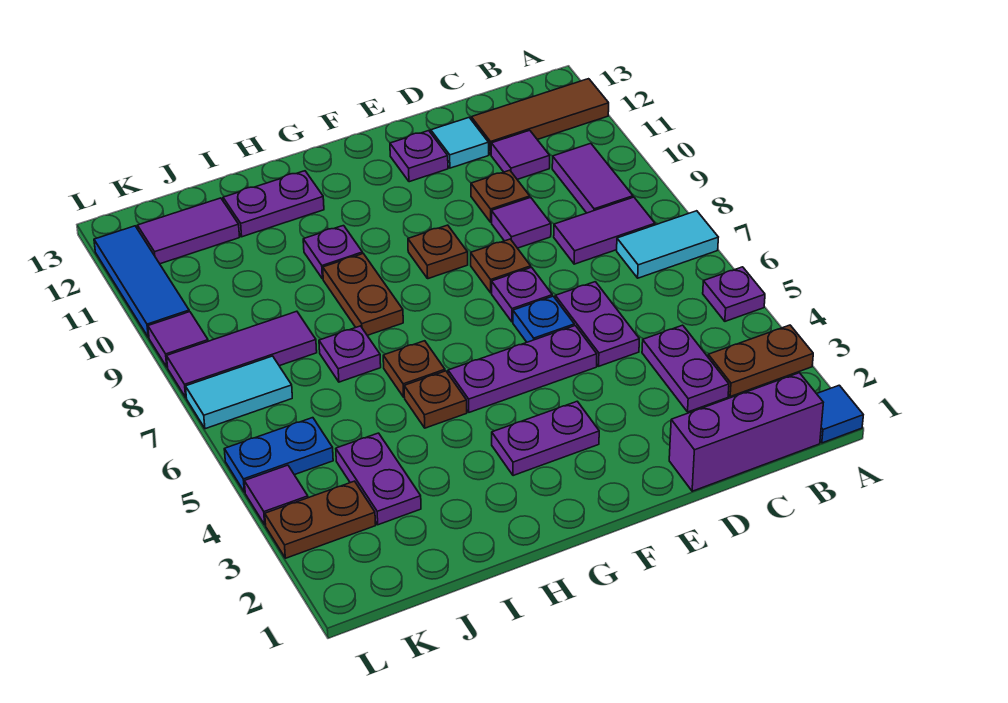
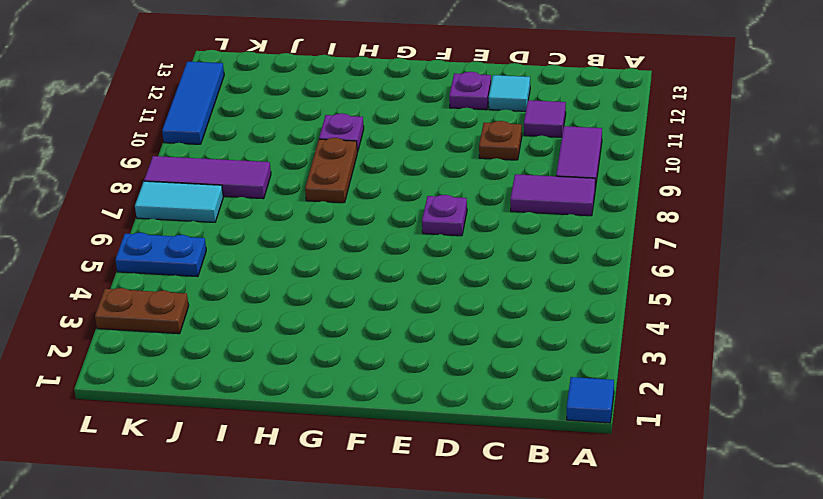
none -> brown 1x2 plate [708,325,813,396]
none -> purple 1x1 plate [703,267,765,321]
none -> cyan 1x2 tile [617,211,718,278]
none -> brown 1x3 tile [471,79,609,155]

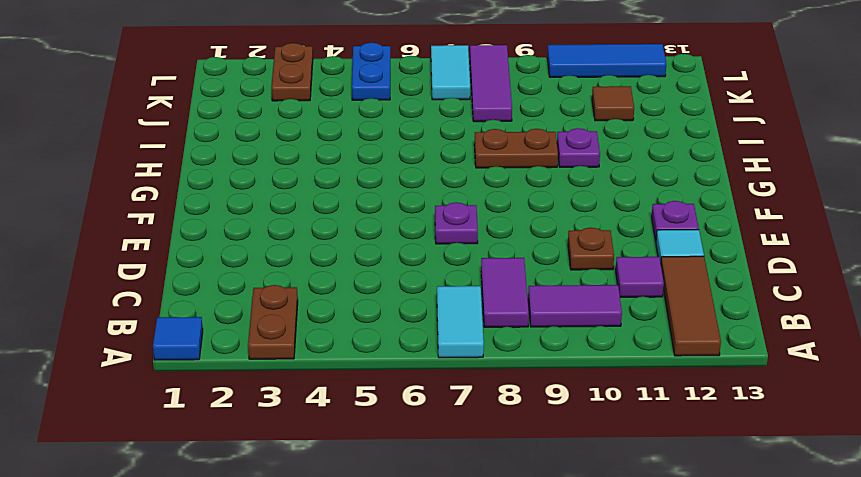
brown 1x1 tile [592,86,634,121] -> none
none -> purple 1x1 plate [703,267,765,321]
none -> purple 1x3 brick [669,373,823,491]
none -> purple 1x2 plate [642,325,729,412]
none -> purple 1x2 plate [555,282,639,366]

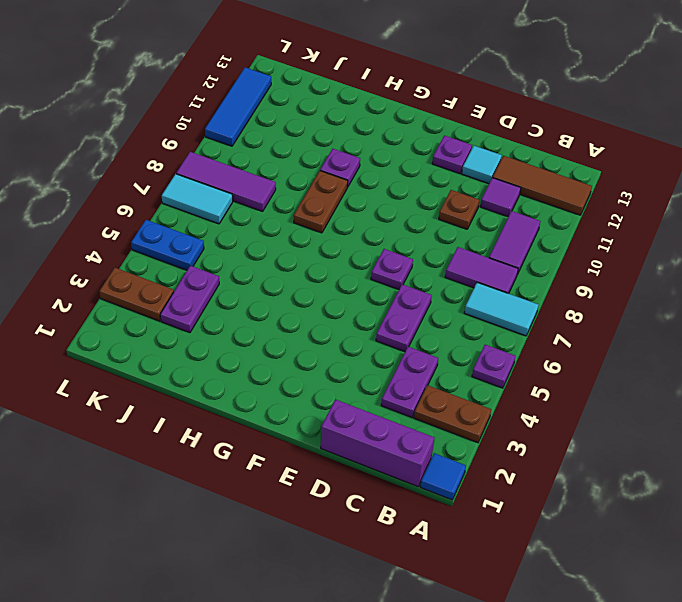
none -> purple 1x1 tile [492,197,551,248]
none -> purple 1x3 plate [448,326,597,412]
none -> blue 1x1 plate [513,296,574,342]
none -> brown 1x1 plate [471,239,531,293]

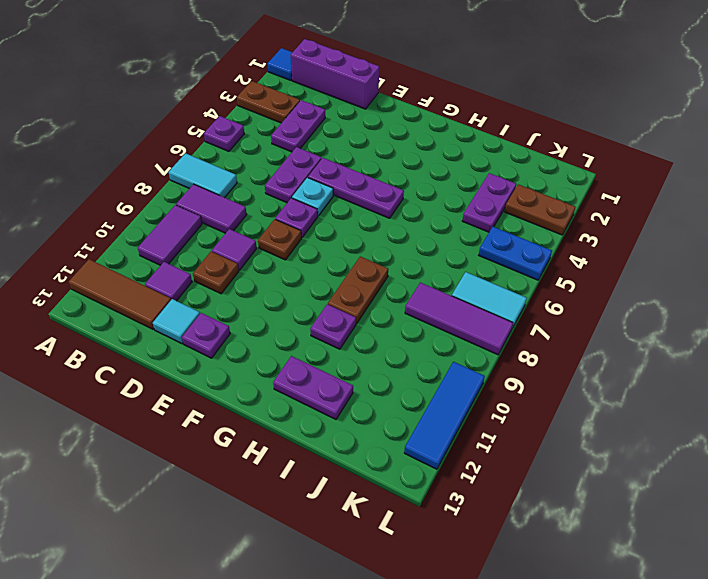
cyan 1x1 plate [292,178,333,216] -> blue 1x1 plate [513,296,574,342]
none -> purple 1x2 plate [492,401,599,476]
none -> brown 1x1 plate [408,225,468,279]
none -> brown 1x1 plate [404,371,467,428]
none -> brown 1x1 plate [383,341,445,397]

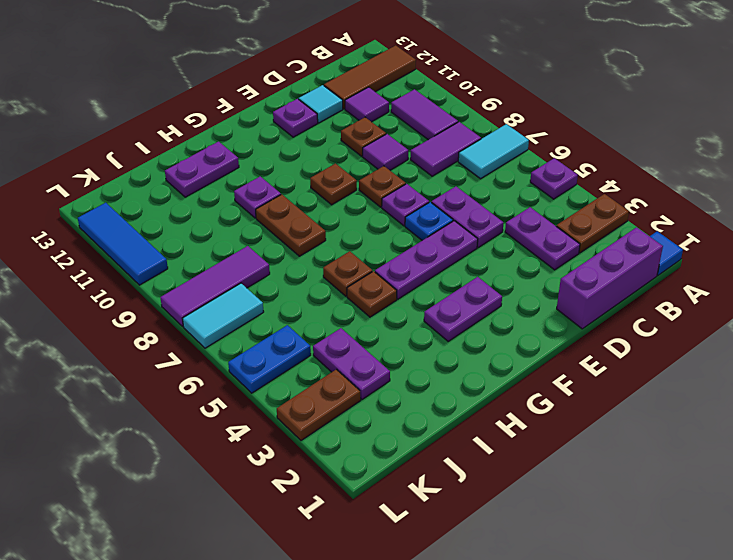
none -> purple 1x1 plate [319,326,381,382]
none -> purple 1x2 tile [137,198,240,264]
none -> purple 1x1 tile [244,465,308,525]
none -> purple 1x1 tile [148,312,208,367]

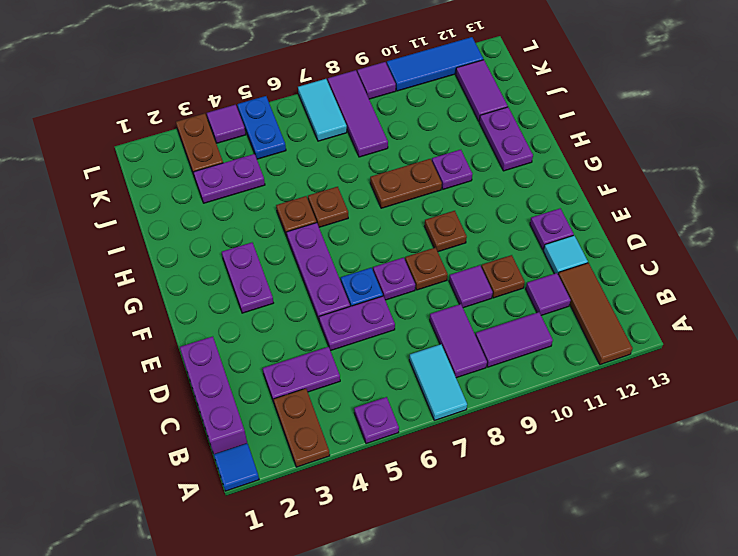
none -> purple 1x1 plate [319,326,381,382]

